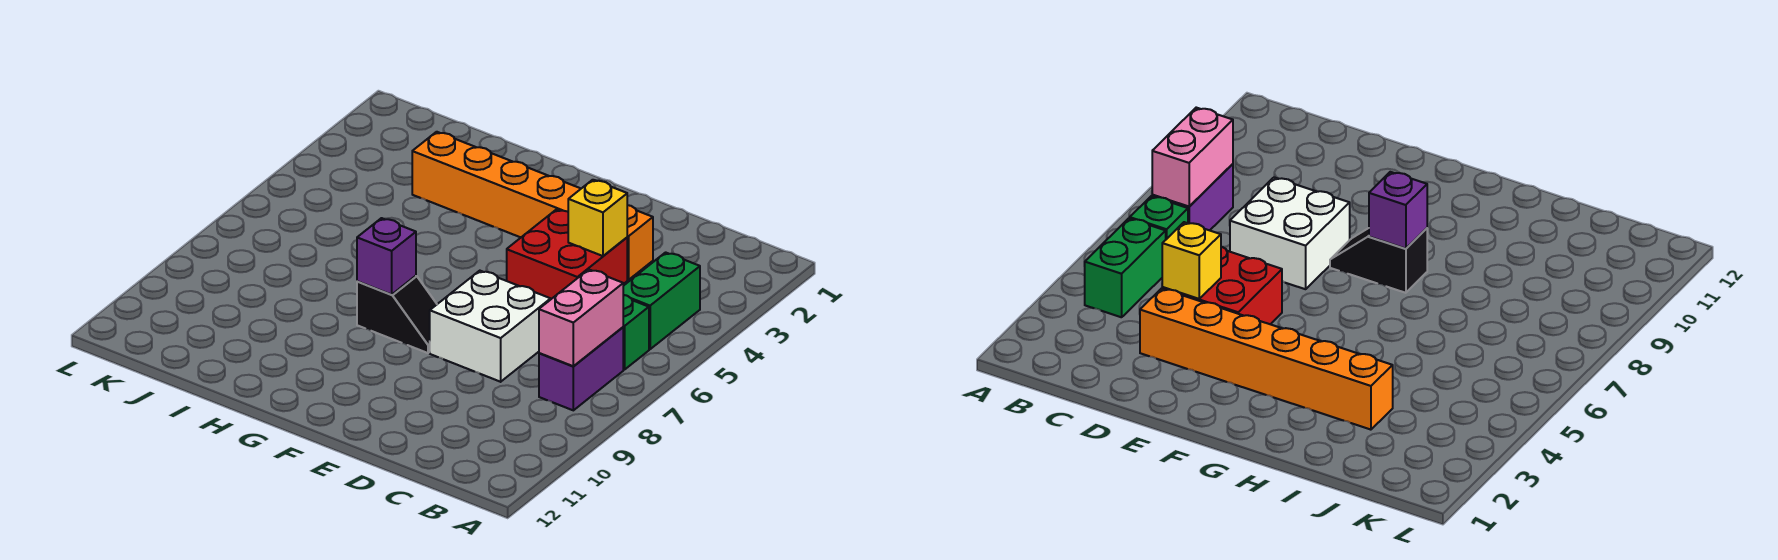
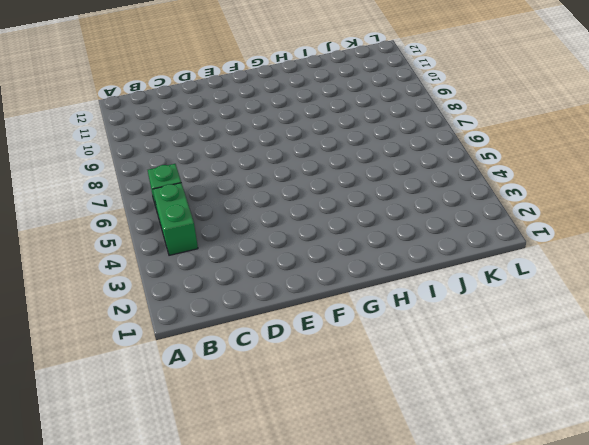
none -> purple 1x2 brick [539,327,623,410]
none -> orange 1x6 brick [412,132,653,280]

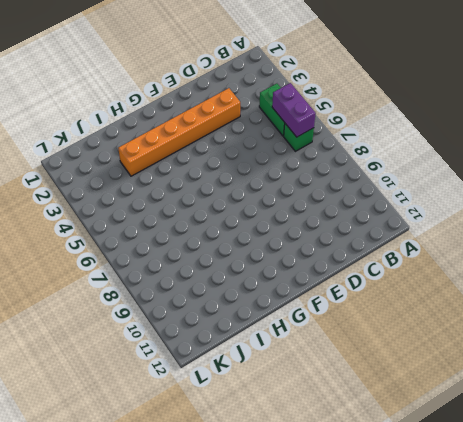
purple 1x2 brick [272,83,316,137] -> purple 1x2 brick moved to [539,327,623,410]
none -> red 2x2 brick [507,209,627,299]
none -> white 2x2 brick [430,271,551,382]

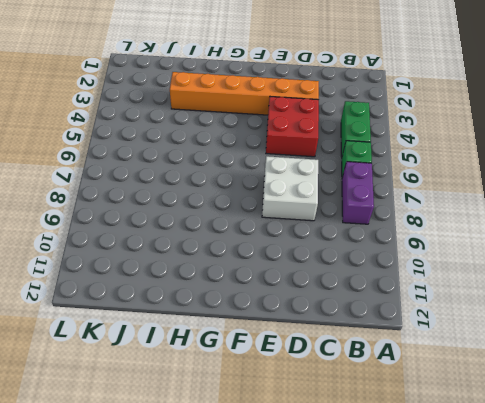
none -> black 1x2 slope [357,276,437,353]
none -> pink 1x2 brick [539,270,623,366]

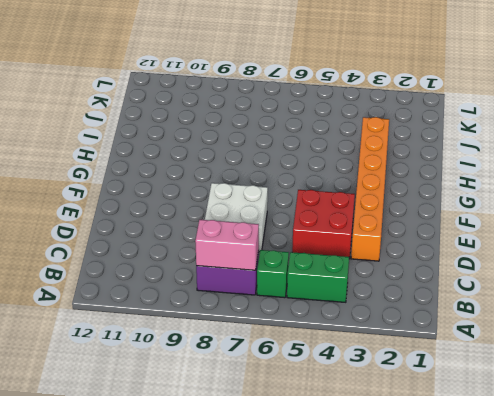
none -> black 1x2 slope [357,276,437,353]
none -> yellow 1x1 brick [568,180,627,256]

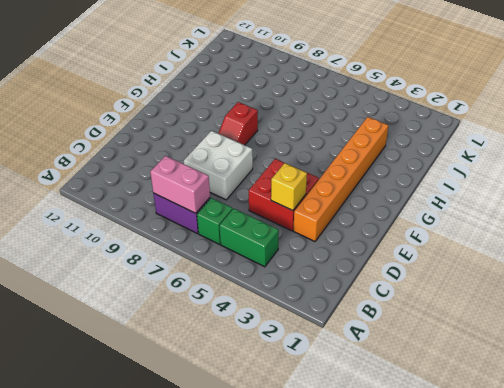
red 1x2 slope [218,102,258,145] -> black 1x2 slope [357,276,437,353]
none -> purple 1x1 brick [357,218,416,295]

